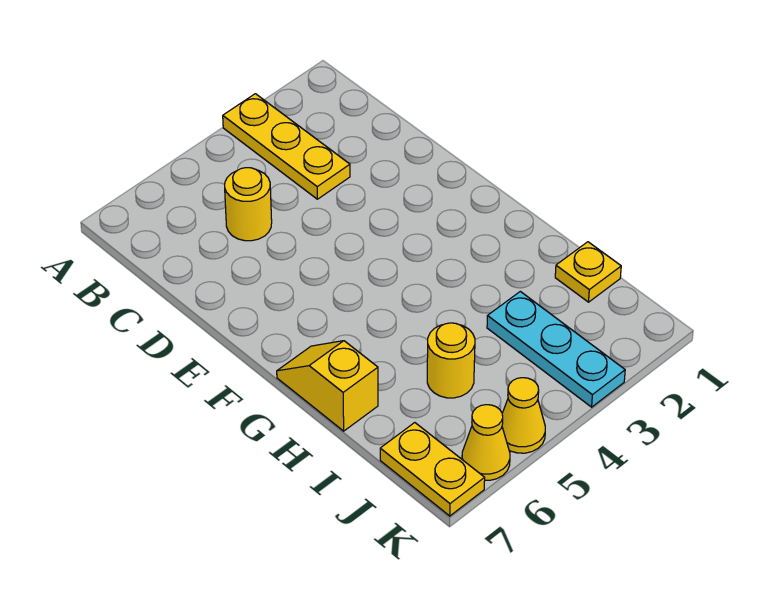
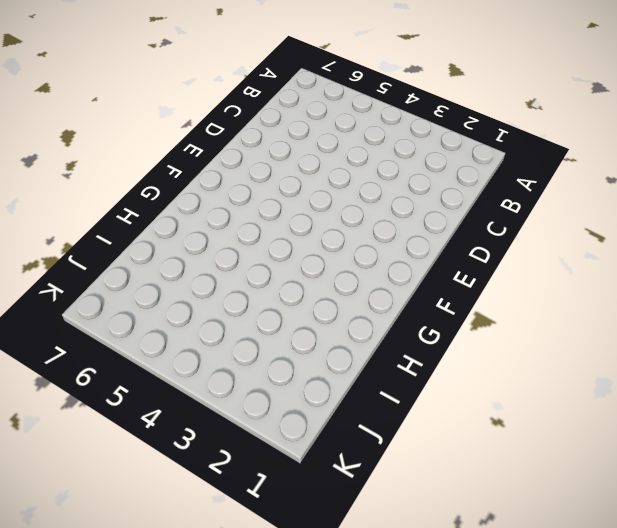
none -> yellow 1x3 plate [223,94,350,199]
none -> yellow 1x1 round brick [225,168,272,241]

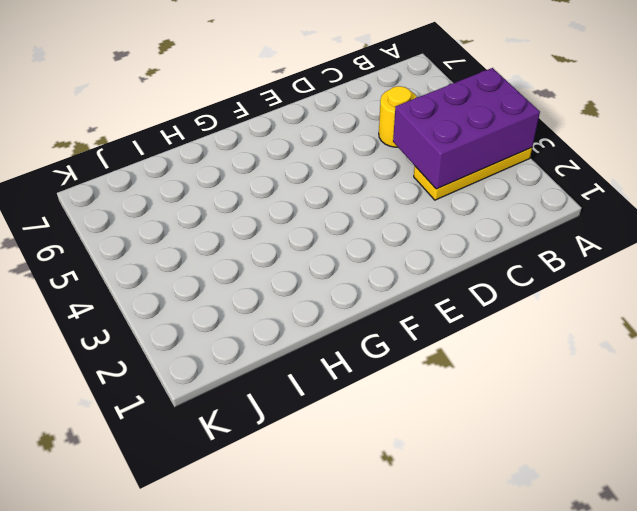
purple 2x3 brick [393,68,540,189] -> none
none -> yellow 1x2 slope [277,341,378,431]
none -> yellow 1x1 plate [555,242,621,302]

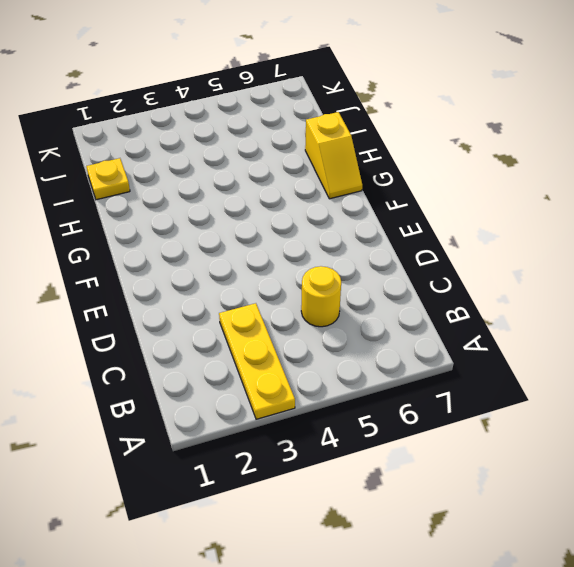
none -> cyan 1x3 plate [487,291,625,407]
none -> yellow 1x1 round brick [427,323,475,398]

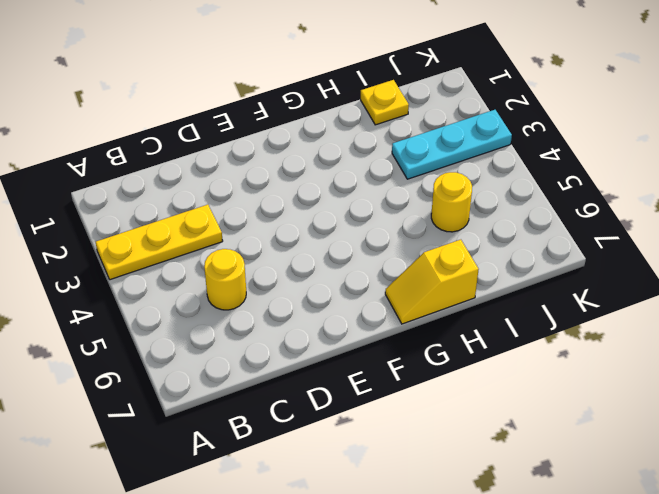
none -> yellow 1x2 plate [380,423,485,516]
none -> yellow 1x1 cone [502,378,545,453]

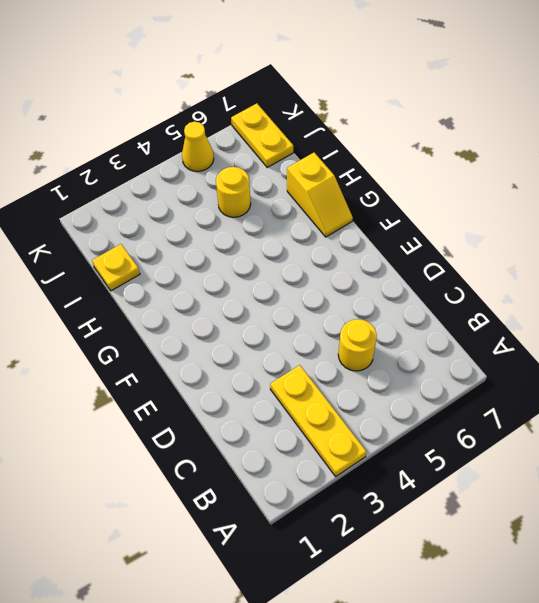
none -> cyan 1x3 plate [487,291,625,407]
none -> yellow 1x1 cone [462,405,510,480]

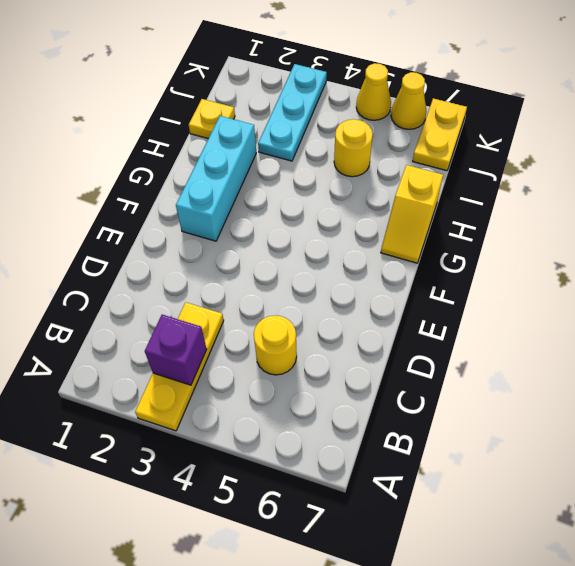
purple 1x1 brick [145,315,207,385] -> none
cyan 1x3 brick [176,116,256,241] -> none

